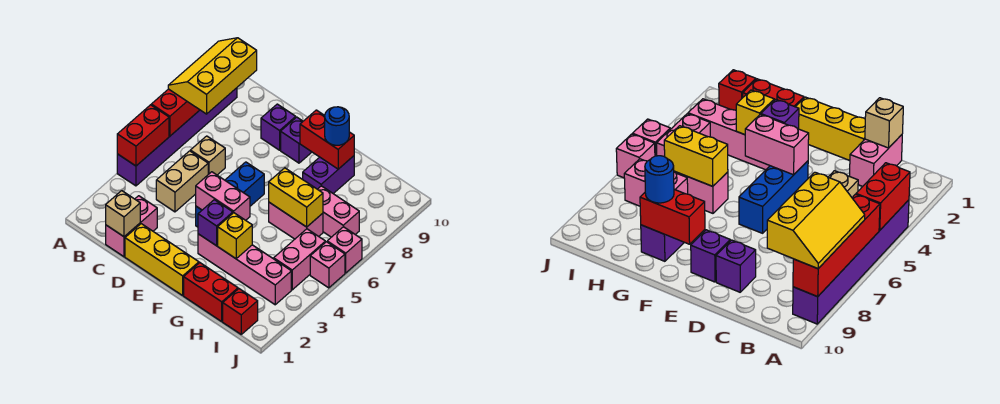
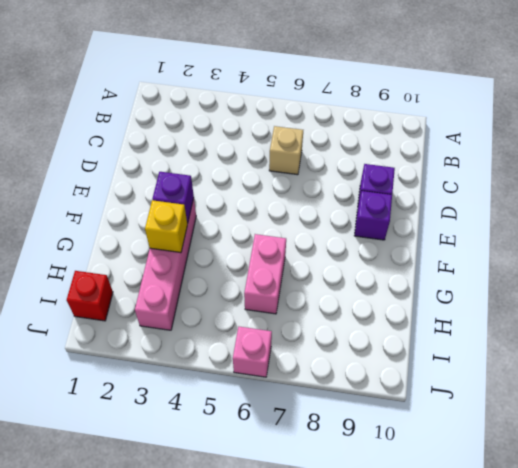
none -> purple 1x6 brick [117,88,237,186]
none -> pink 1x2 brick [106,196,157,257]
none -> tan 1x2 brick [156,151,208,212]

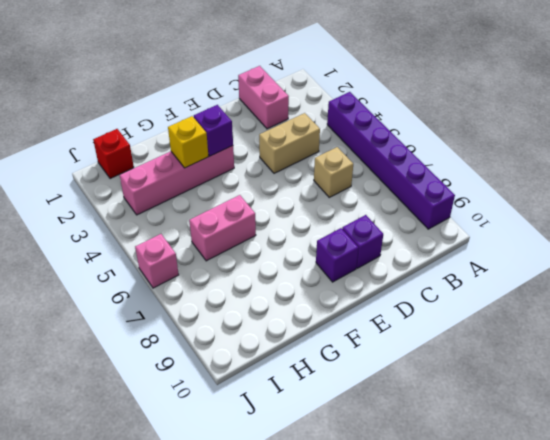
tan 1x2 brick [259,113,320,173] -> tan 1x2 brick turned to [156,151,208,212]
none -> yellow 1x3 brick [125,224,199,295]
none -> blue 1x3 brick [196,162,264,227]
none -> red 1x2 brick [184,263,238,321]

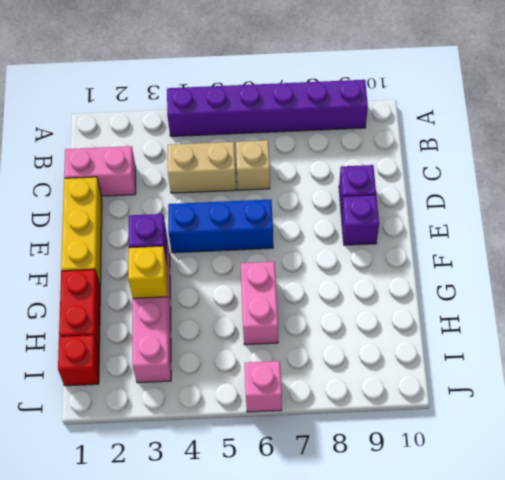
none -> purple 1x2 brick [303,156,354,194]
none -> pink 1x2 brick [318,186,359,237]
none -> pink 1x2 brick [274,229,325,290]

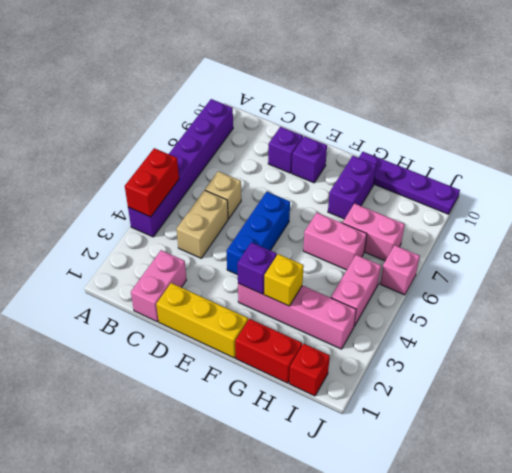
purple 1x4 plate [359,152,460,214] -> none
none -> pink 1x1 brick [310,242,345,288]
none -> red 1x4 brick [151,89,199,136]
none -> tan 1x1 brick [106,191,140,237]

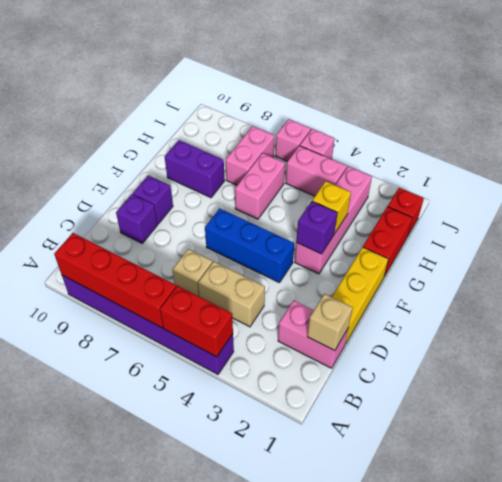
none -> pink 1x2 brick [196,172,250,220]
none -> red 1x2 brick [300,110,354,169]
none -> yellow 1x2 brick [269,168,323,227]

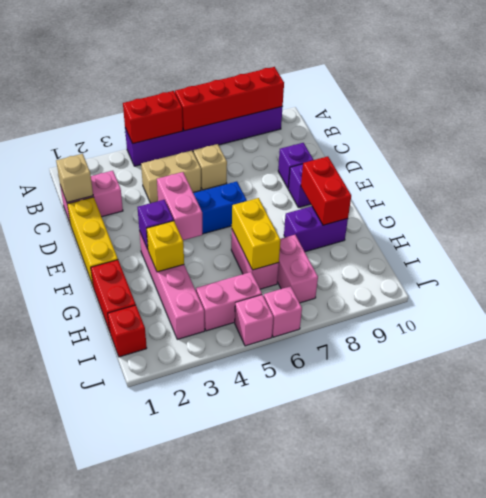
none -> yellow 2x3 slope [168,38,257,114]
none -> blue 1x1 round brick [325,107,349,145]

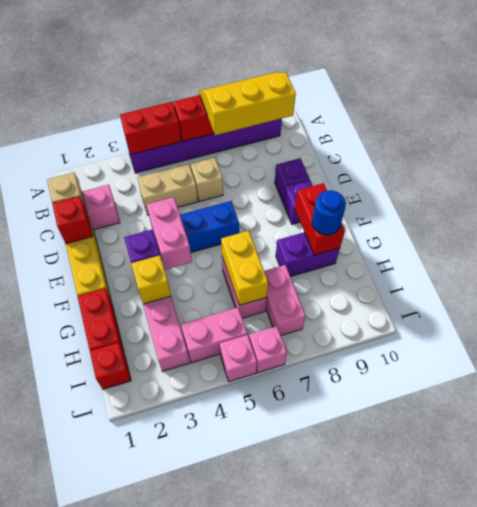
red 1x1 brick [52,196,93,244] -> none

